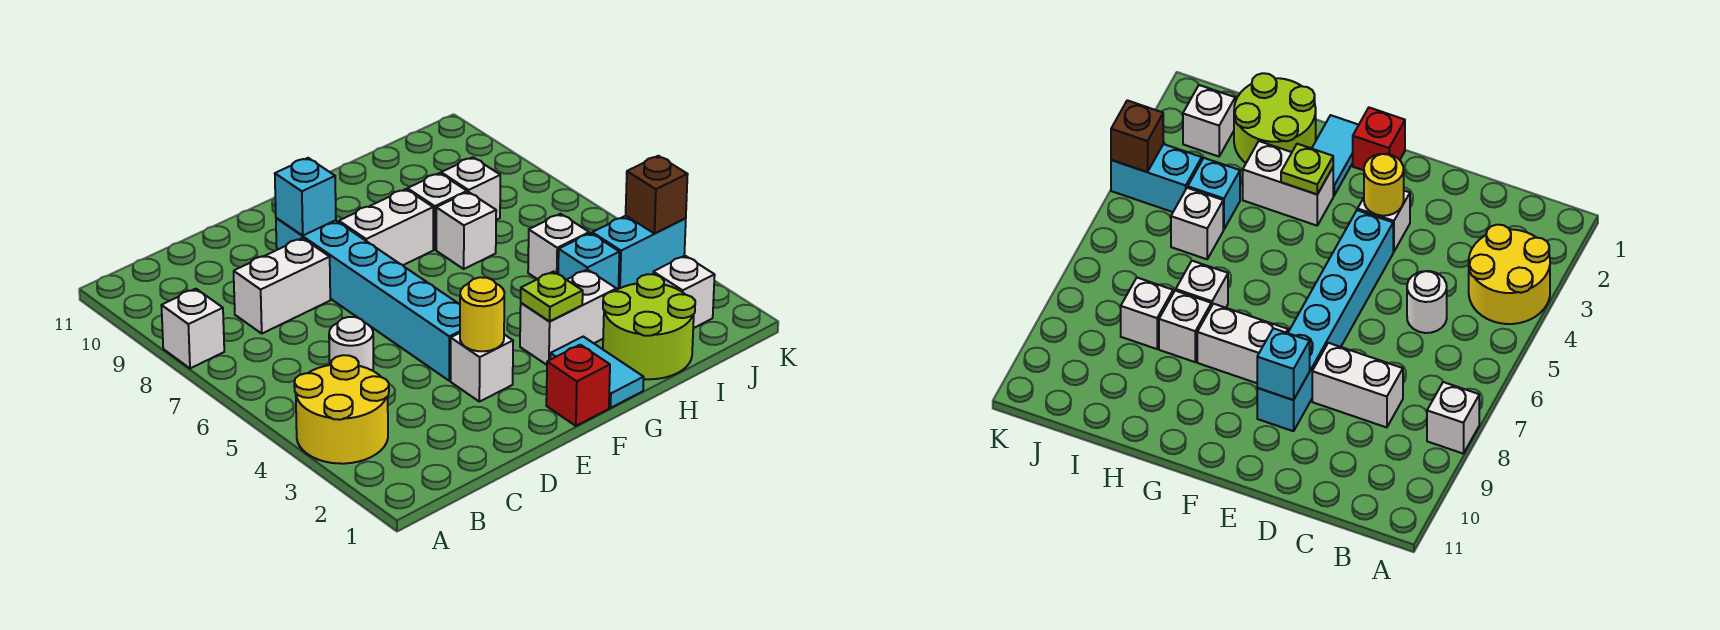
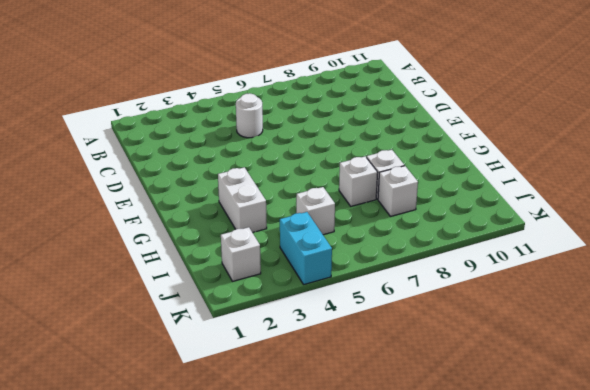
none -> yellow 2x2 round brick [294,355,389,464]
none -> white 1x1 brick [161,289,224,368]
none -> white 1x2 brick [234,238,330,333]

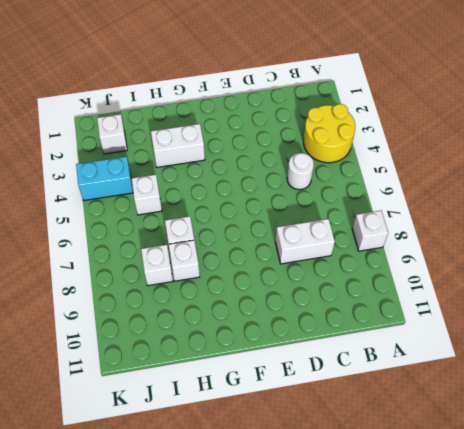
none -> white 1x1 brick [451,333,513,402]
none -> cyan 1x6 brick [276,218,460,381]
none -> red 1x1 brick [546,345,610,426]

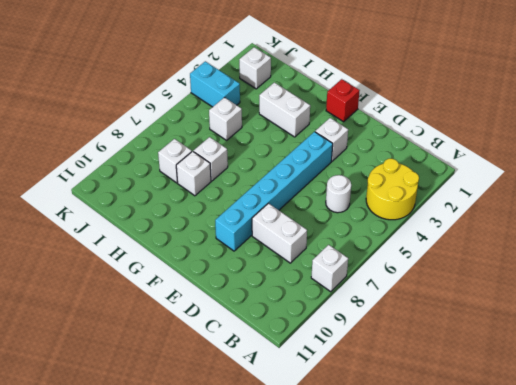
none -> white 1x2 brick [339,189,433,265]
none -> cyan 1x2 tile [550,337,644,408]
none -> lime 2x2 round brick [603,274,695,379]

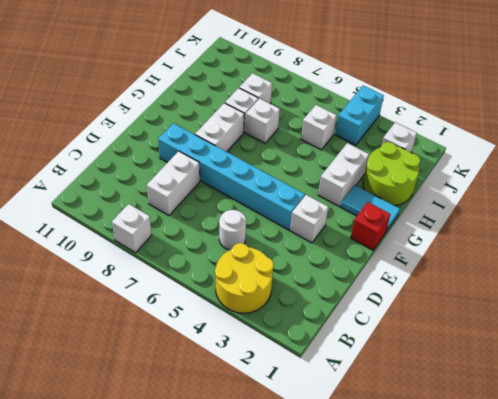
none -> cyan 1x1 brick [558,233,619,290]
none -> yellow 1x1 round brick [460,277,505,351]
none -> cyan 1x1 brick [275,158,336,235]

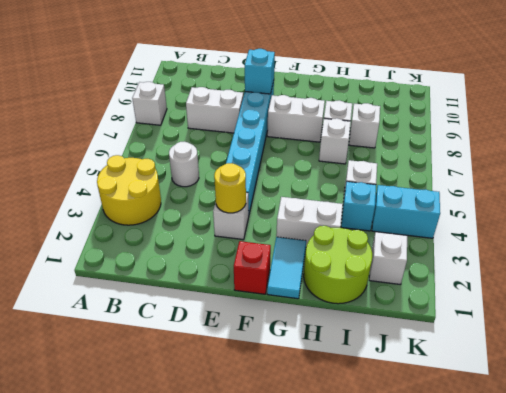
none -> lime 1x1 plate [521,272,583,322]
none -> brown 1x1 brick [626,156,688,234]

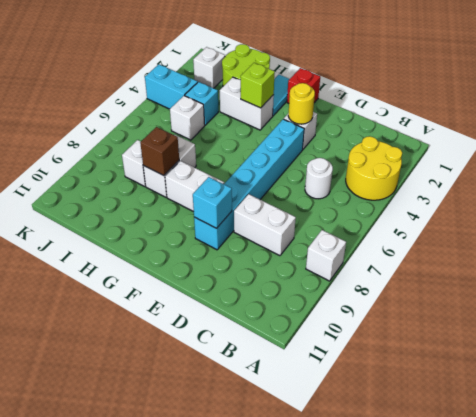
lime 1x1 brick [241,63,275,108] -> lime 1x1 plate [521,272,583,322]
brown 1x1 brick [140,127,179,176] -> brown 1x1 brick moved to [626,156,688,234]

